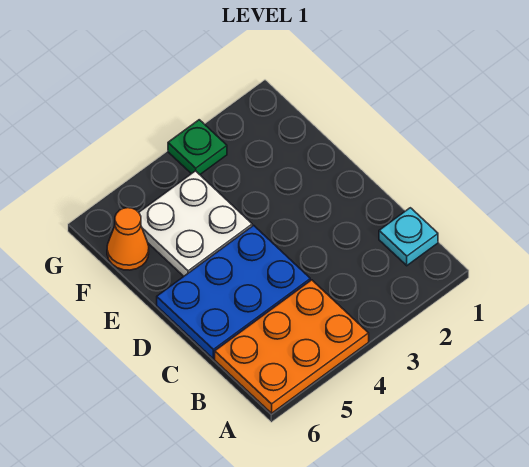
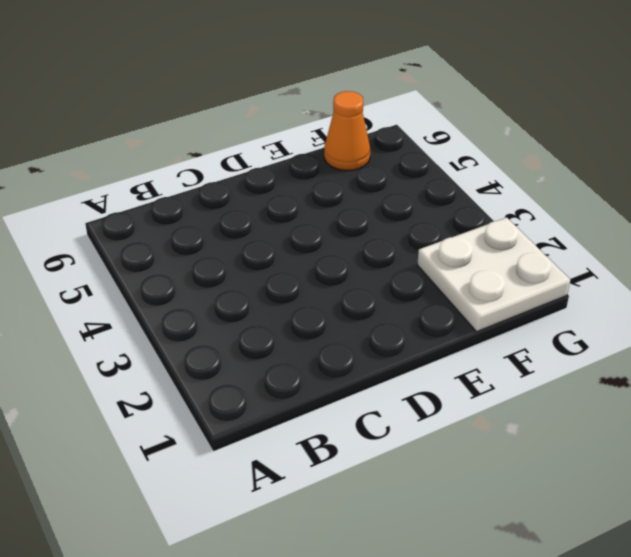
white 2x2 plate [417,217,570,332] -> white 2x2 plate moved to [139,171,252,276]
none -> orange 2x3 plate [215,280,369,413]
none -> cyan 1x1 plate [379,208,438,266]

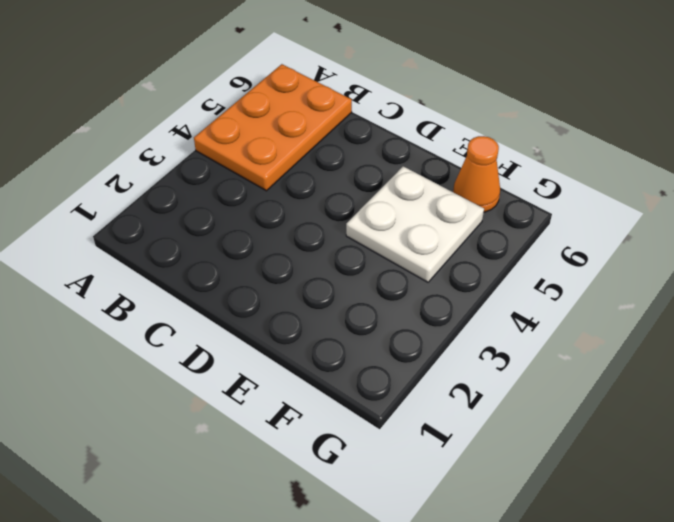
none -> cyan 1x1 plate [379,208,438,266]
none -> blue 2x3 plate [157,225,310,359]

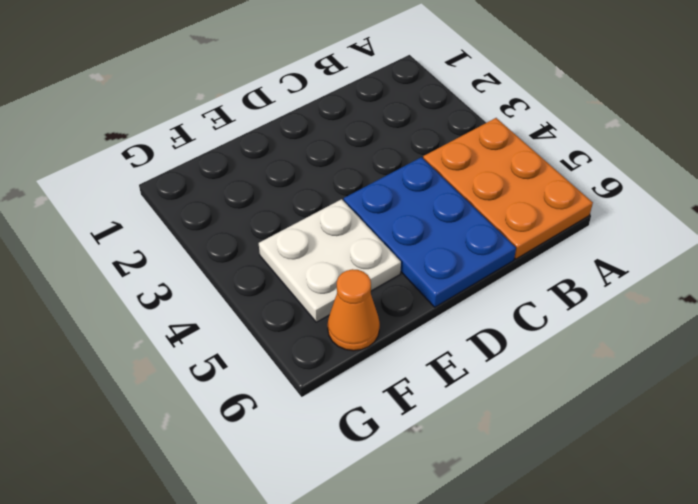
none -> cyan 1x1 plate [379,208,438,266]
none -> green 1x1 plate [168,120,227,175]

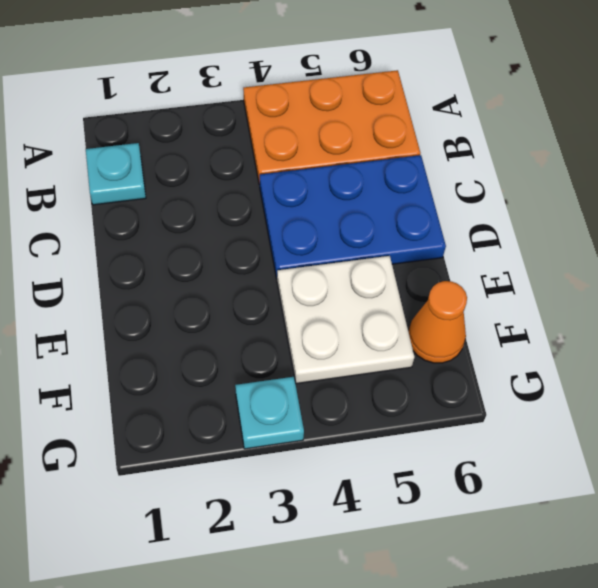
cyan 1x1 plate [235,377,304,449] -> green 1x1 plate [168,120,227,175]

